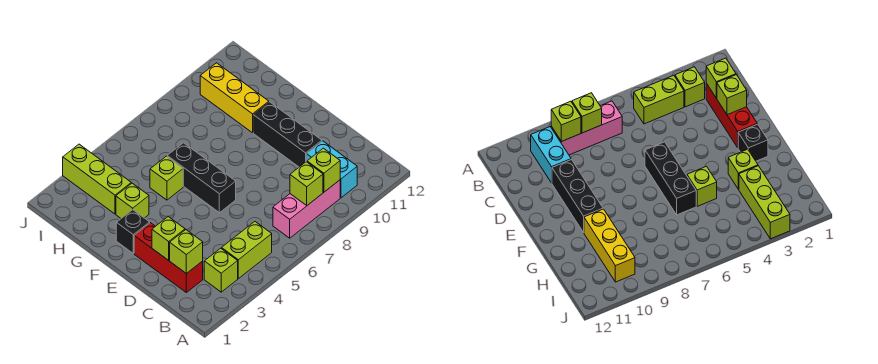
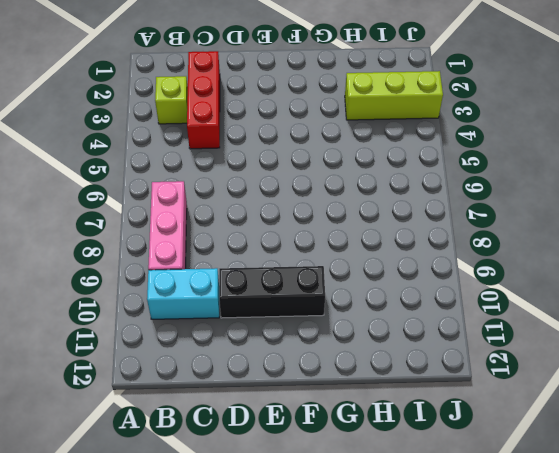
red 1x3 brick [187,51,220,149] -> red 1x3 brick turned to [134,223,203,293]
none -> lime 1x2 brick [222,222,272,279]
none -> black 1x3 brick [167,143,236,213]
none -> black 1x1 brick [116,210,150,253]

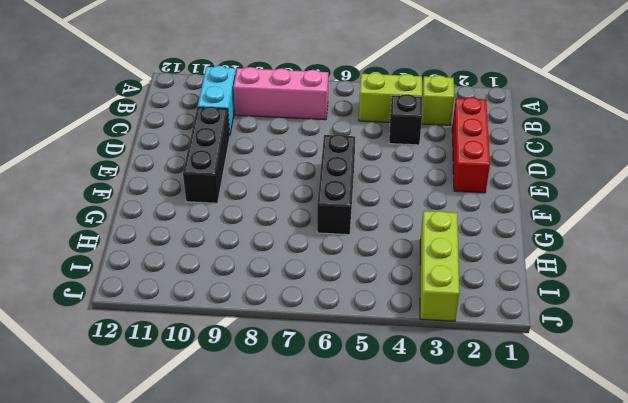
black 1x1 brick [389,94,422,145] -> black 1x1 brick moved to [116,210,150,253]
none -> lime 1x1 brick [116,183,149,218]
none -> lime 1x1 brick [150,156,183,200]
none -> yellow 1x3 brick [200,63,269,133]

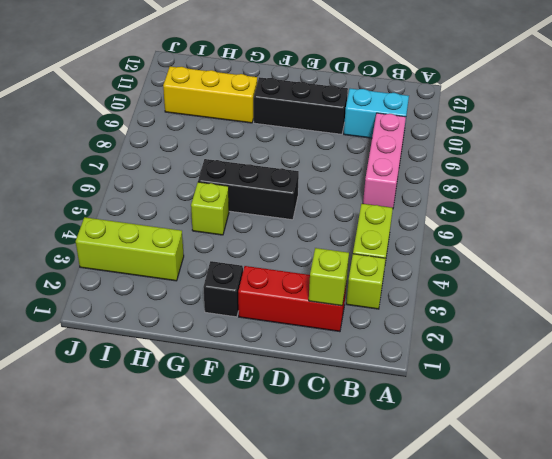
none -> lime 1x1 brick [116,183,149,218]
none -> lime 1x1 brick [290,162,323,205]
none -> lime 1x1 brick [307,148,340,192]

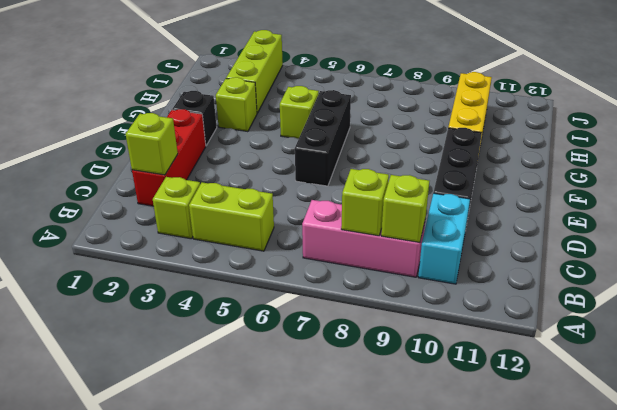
none -> lime 1x1 brick [152,217,185,260]

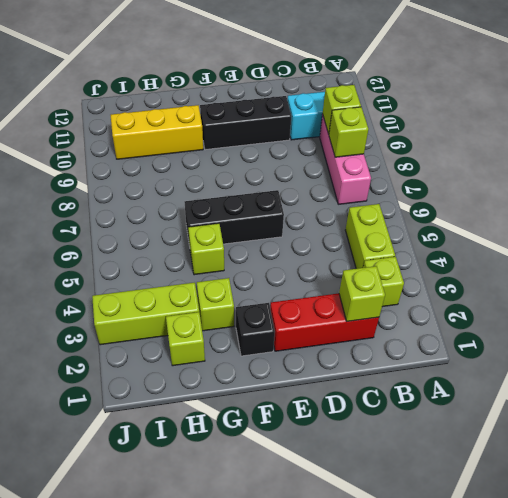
lime 1x1 brick [166,312,205,366] -> lime 1x1 brick moved to [152,217,185,260]

